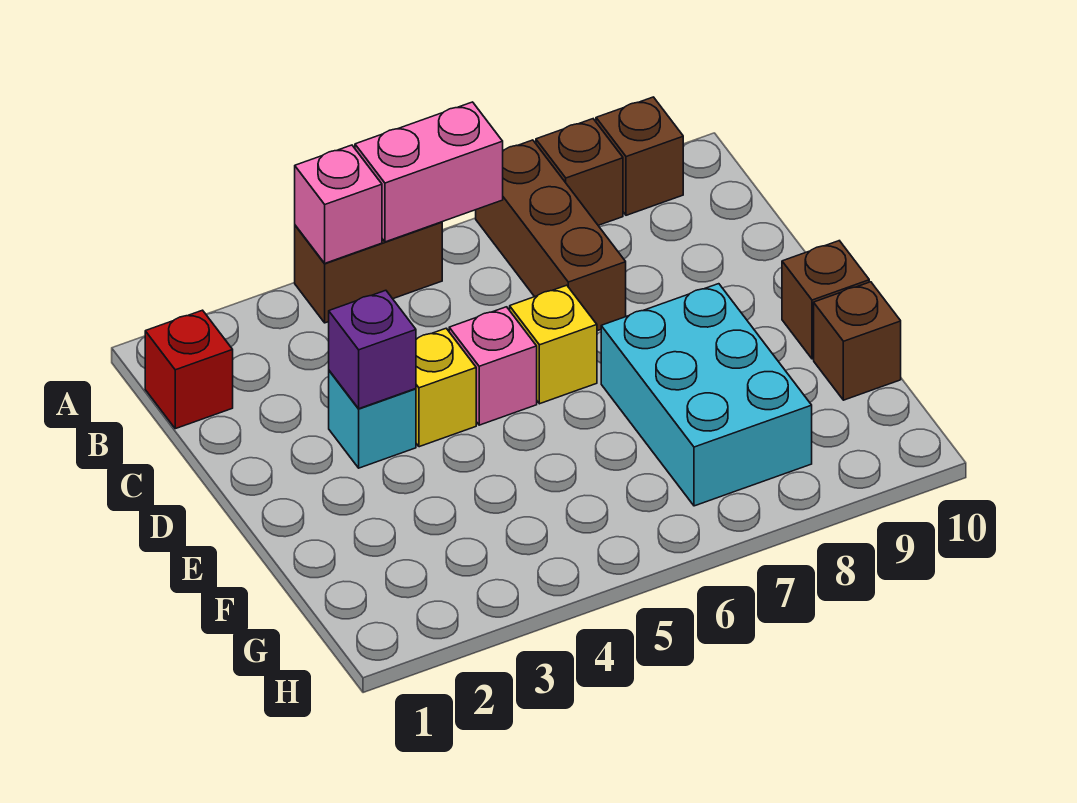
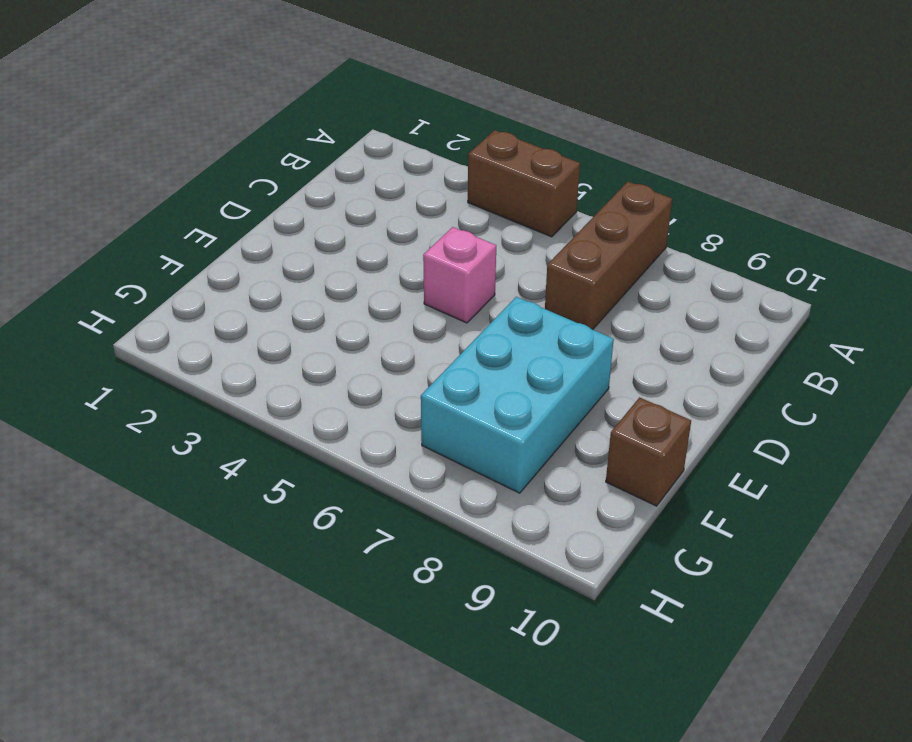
none -> brown 1x1 brick [536,119,623,225]
none -> brown 1x1 brick [596,97,683,215]
none -> red 1x1 brick [145,310,233,429]

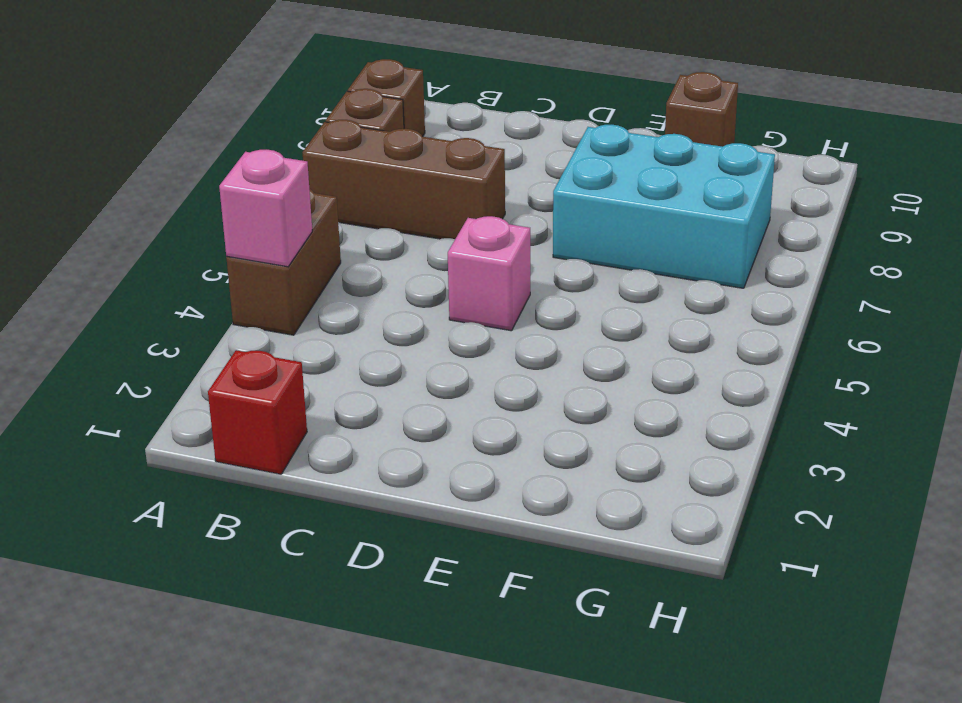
none -> cyan 1x1 brick [329,371,416,468]
none -> yellow 1x1 brick [416,328,476,447]
none -> yellow 1x1 brick [510,285,597,404]

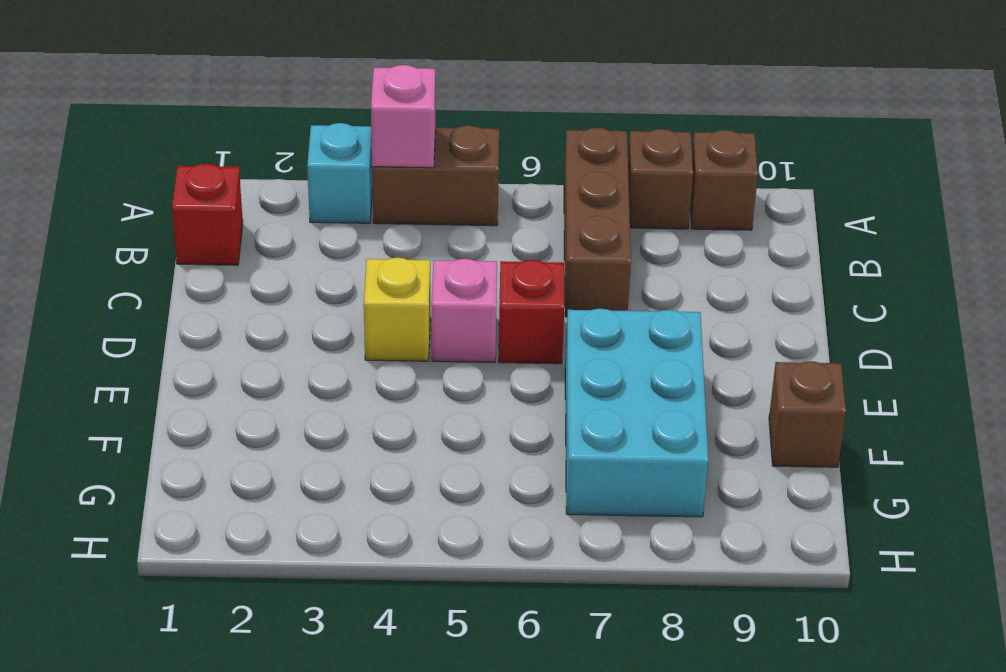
cyan 1x1 brick [307,123,373,223] -> cyan 1x1 brick moved to [329,371,416,468]
red 1x1 brick [499,260,564,364] -> yellow 1x1 brick [510,285,597,404]
none -> brown 1x1 brick [782,241,869,359]
none -> pink 1x2 brick [355,102,503,242]
none -> purple 1x1 brick [329,290,416,409]

